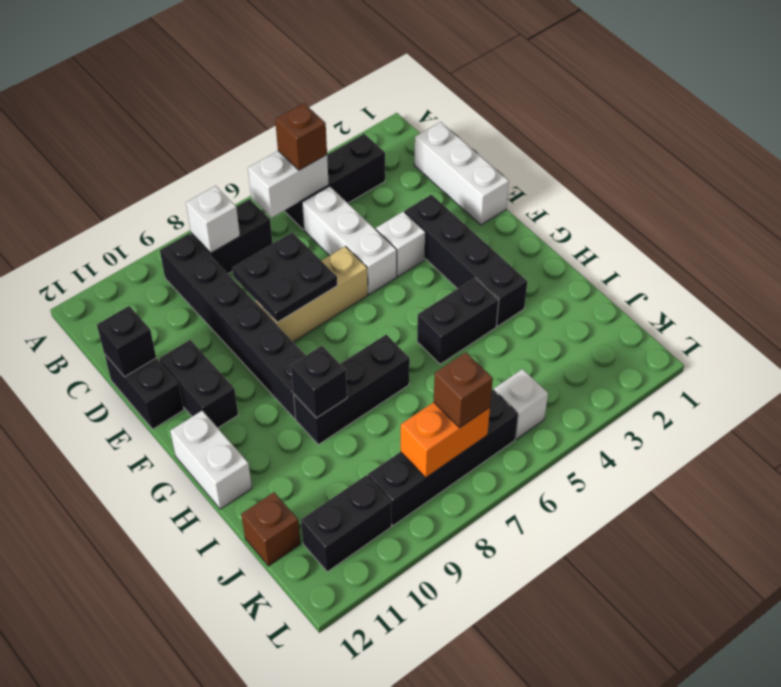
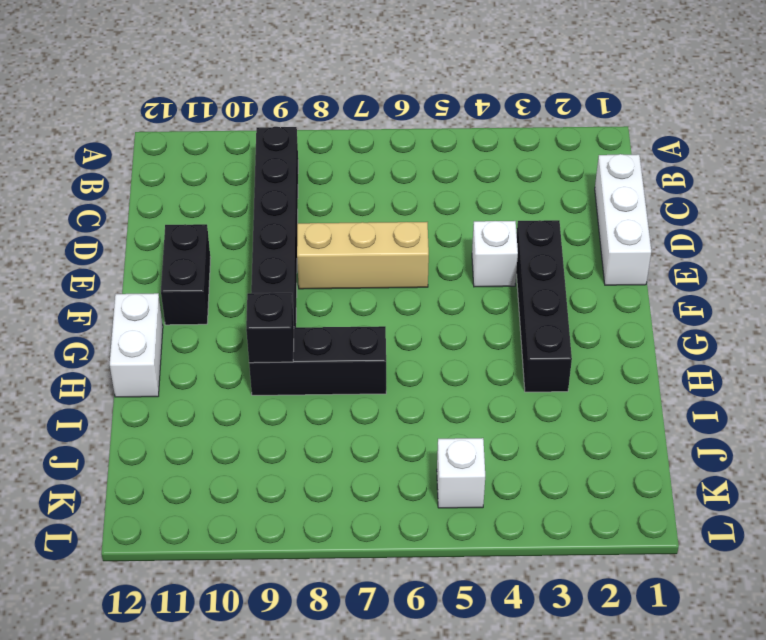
none -> black 1x3 brick [284,134,385,229]
none -> black 1x2 brick [191,199,272,274]
none -> white 1x3 brick [302,186,397,294]

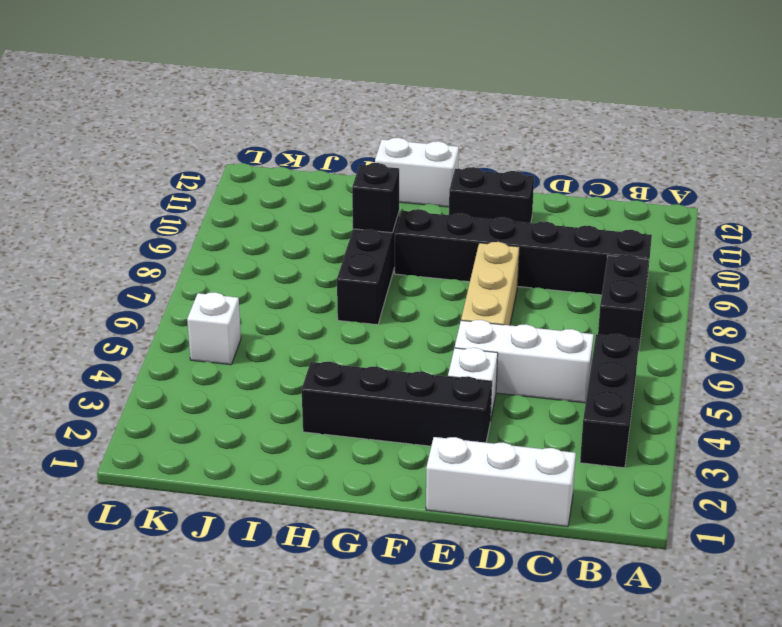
none -> black 1x2 brick [104,354,184,429]
none -> black 1x2 brick [417,278,499,364]
none -> brown 1x1 brick [241,492,300,566]

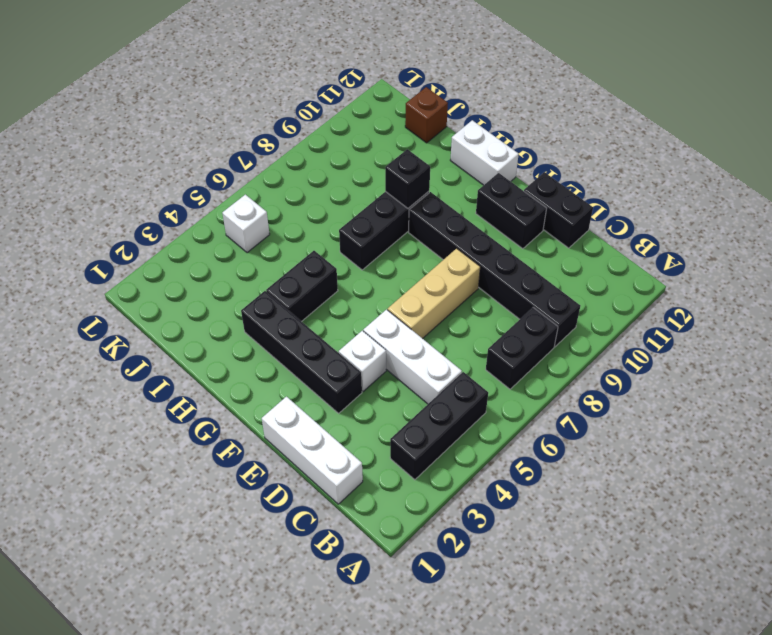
none -> black 1x4 brick [368,389,518,526]
none -> black 1x2 brick [301,475,391,572]
none -> white 1x2 brick [248,151,329,218]

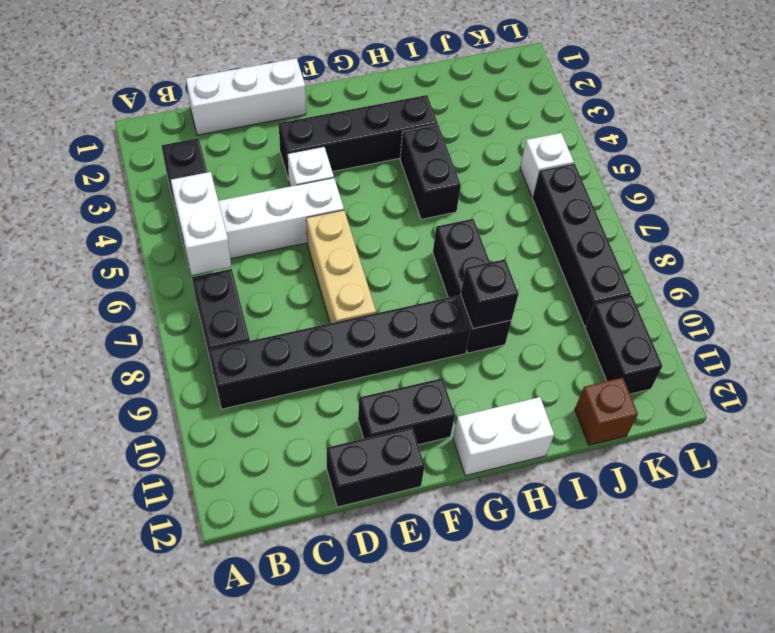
none -> white 1x1 brick [186,186,240,253]
none -> black 2x2 plate [232,232,337,322]
none -> black 1x1 brick [97,306,156,377]

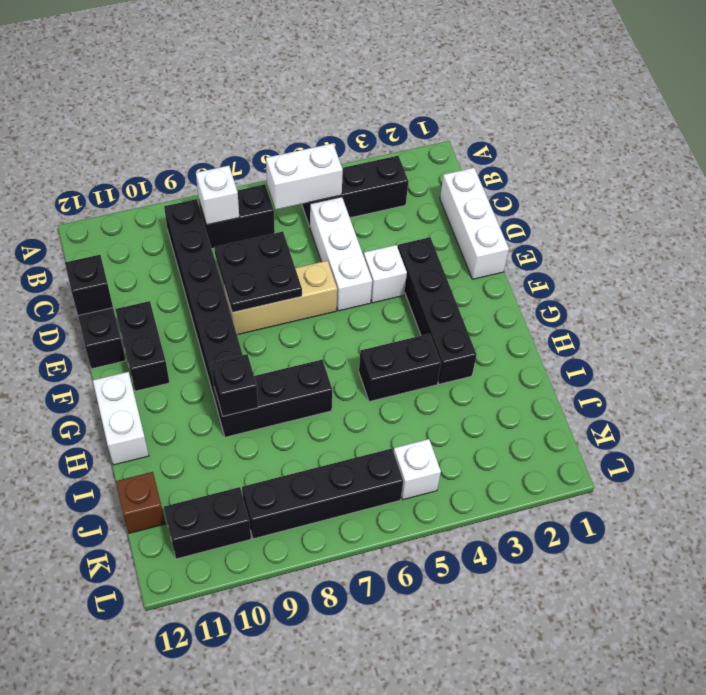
none -> orange 1x2 brick [401,402,490,477]
none -> brown 1x1 brick [275,103,327,170]
none -> brown 1x1 brick [434,352,493,428]

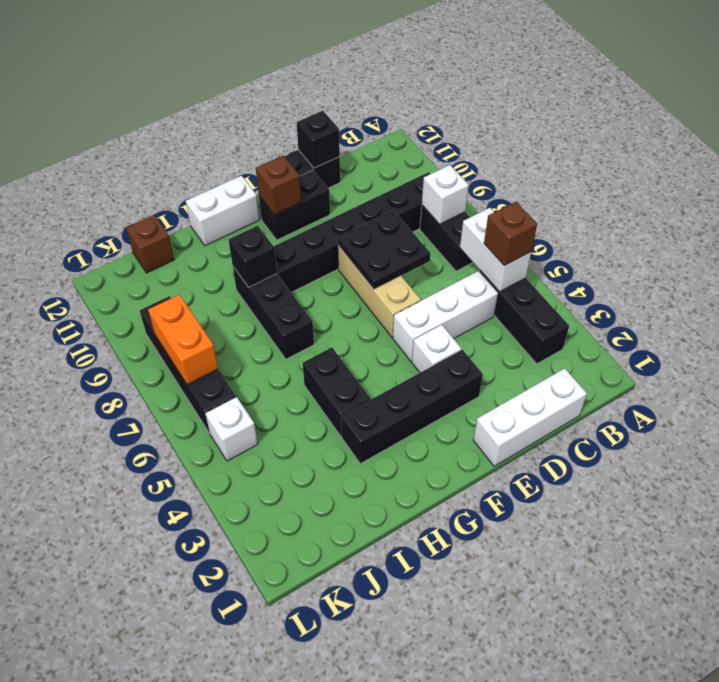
brown 1x1 brick [256,156,301,215] -> brown 1x1 brick moved to [434,352,493,428]
none -> black 1x2 brick [301,475,391,572]

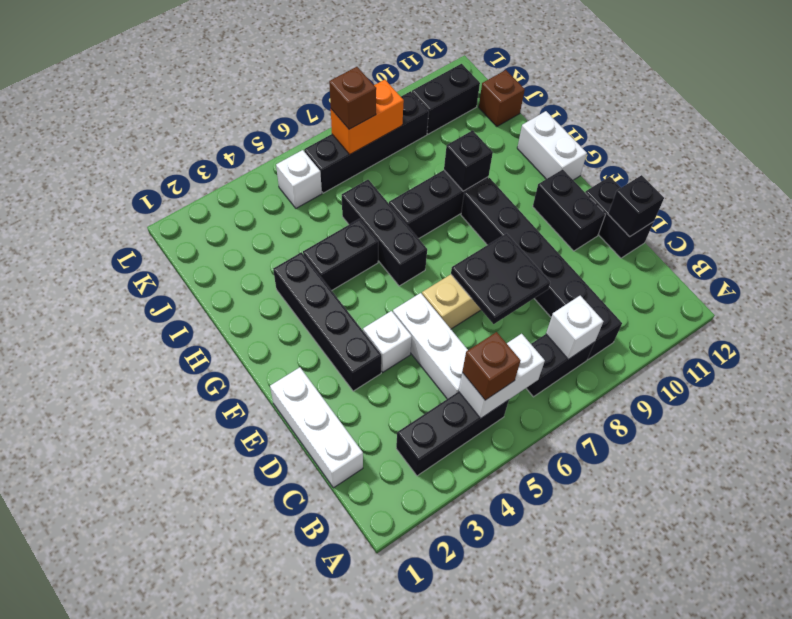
black 1x3 brick [342,180,427,286] -> none

